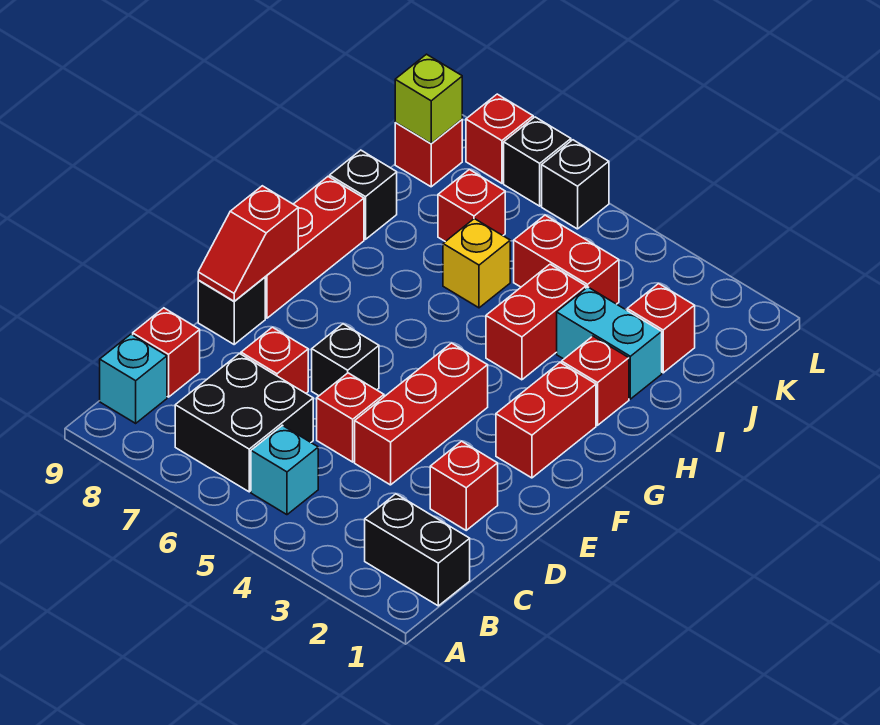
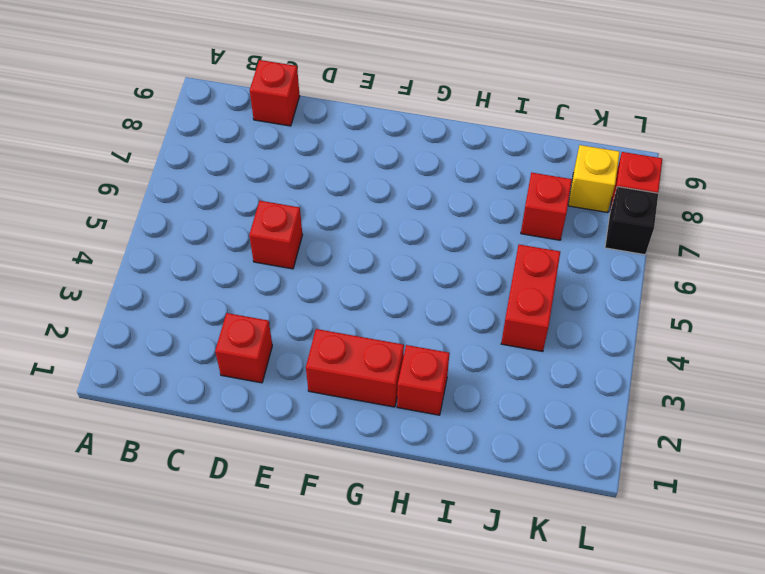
yellow 1x1 brick [568,145,620,212] -> yellow 1x1 brick moved to [443,219,510,308]
none -> black 1x2 brick [365,494,470,606]
none -> cyan 1x1 brick [251,425,318,515]
none -> black 2x2 brick [175,353,313,492]

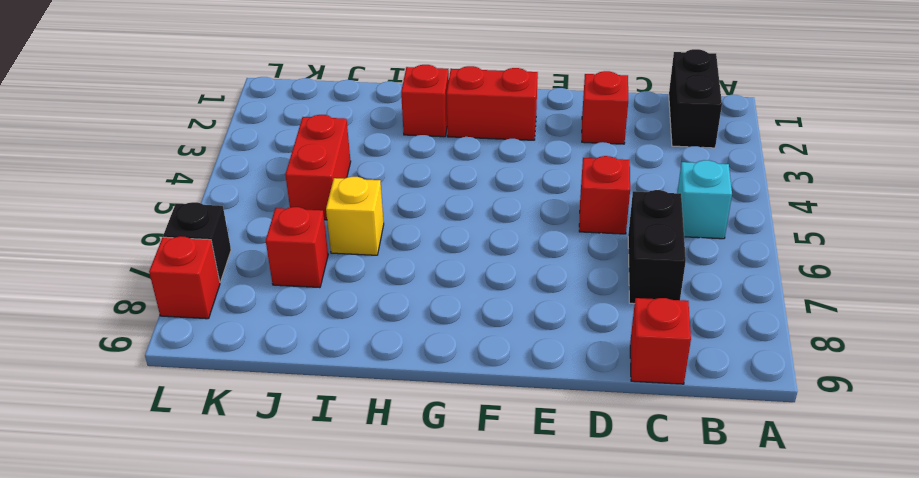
black 1x2 brick [628,190,686,304] -> black 2x2 brick [175,353,313,492]
none -> cyan 1x1 brick [100,334,167,423]
none -> red 1x3 brick [355,343,488,485]
none -> red 1x1 brick [241,327,308,393]

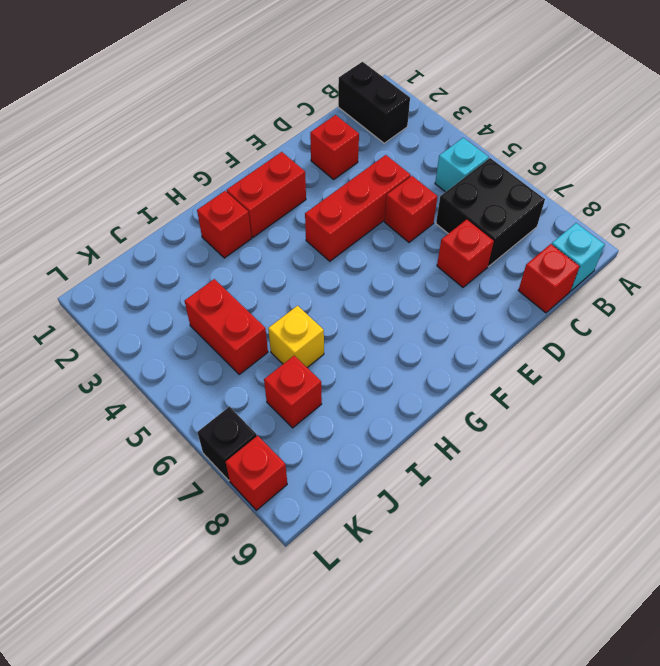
none -> black 1x1 brick [312,324,379,396]
none -> black 1x1 brick [198,277,265,344]
none -> red 1x3 brick [265,177,364,318]

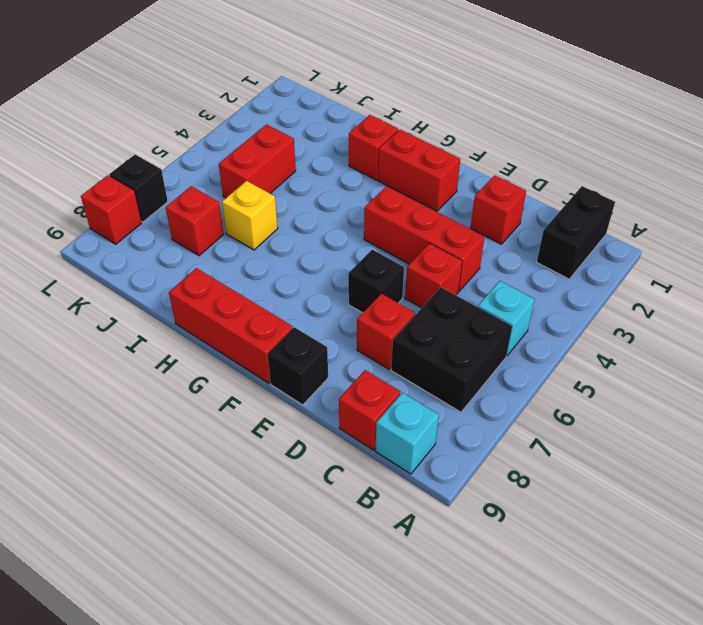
none -> red 1x2 brick [486,264,586,380]
none -> cyan 1x2 brick [557,287,662,399]
none -> black 1x1 brick [330,150,397,239]

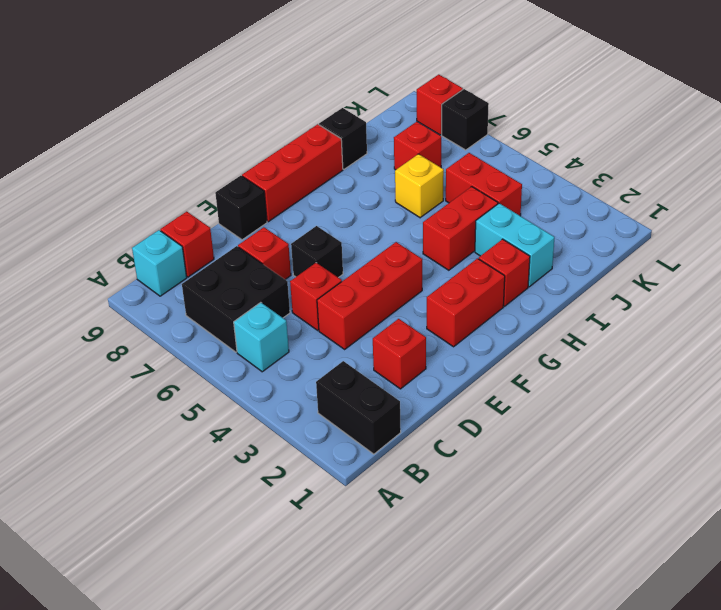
none -> red 1x1 brick [627,283,695,373]
none -> red 1x1 brick [395,120,462,187]
none -> black 1x1 brick [542,140,609,229]

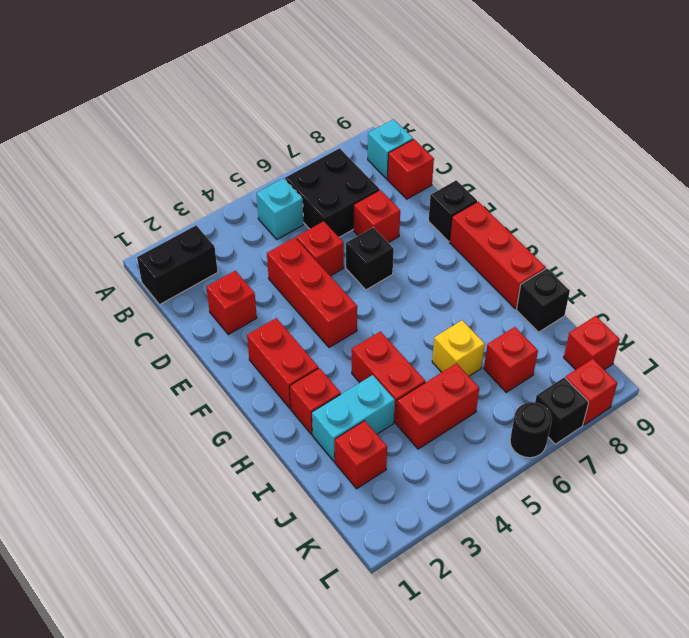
black 1x1 round brick [510,402,552,458] -> black 1x1 brick [542,140,609,229]
none -> red 1x2 slope [198,186,298,301]
none -> lime 1x1 brick [395,54,462,144]

